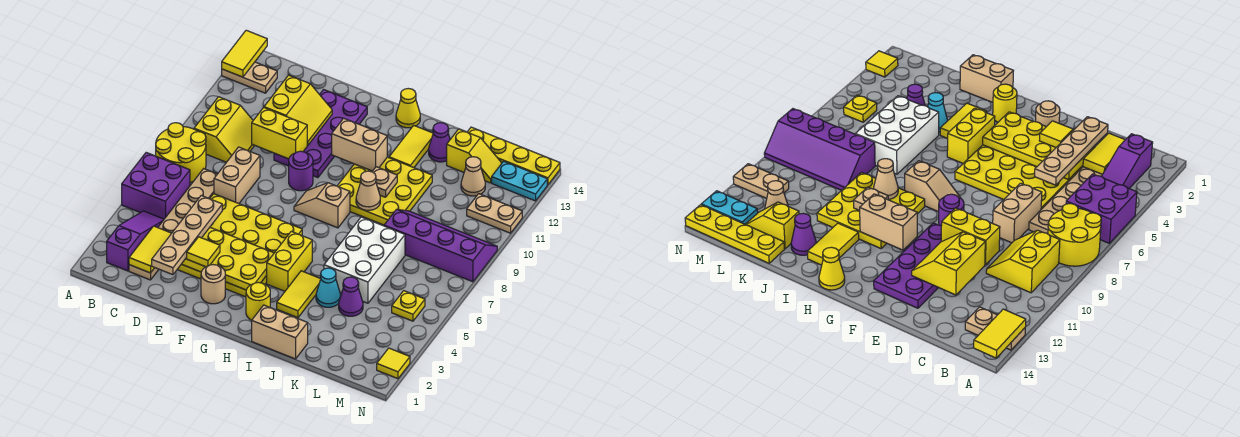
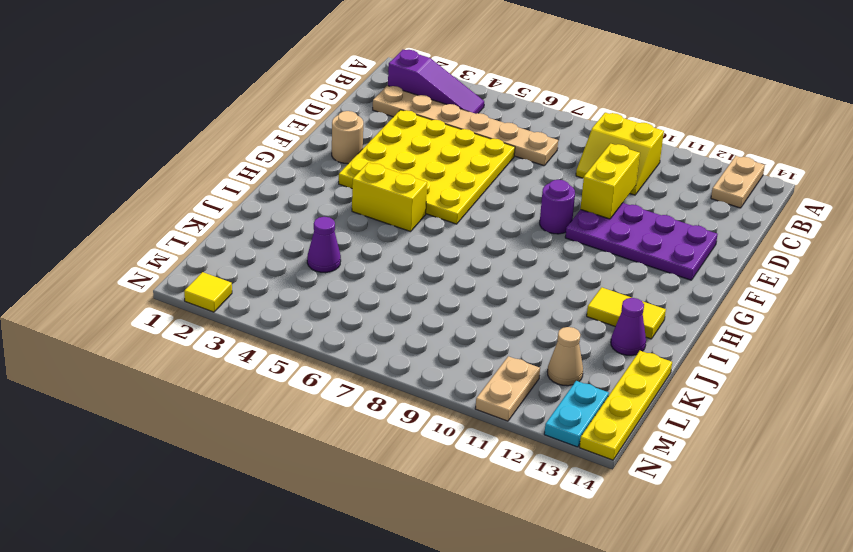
none -> purple 2x2 brick [122,153,190,219]
none -> yellow 2x2 round brick [156,123,206,182]
none -> tan 1x2 brick [214,147,260,204]
none -> tan 1x2 slope [294,183,350,228]

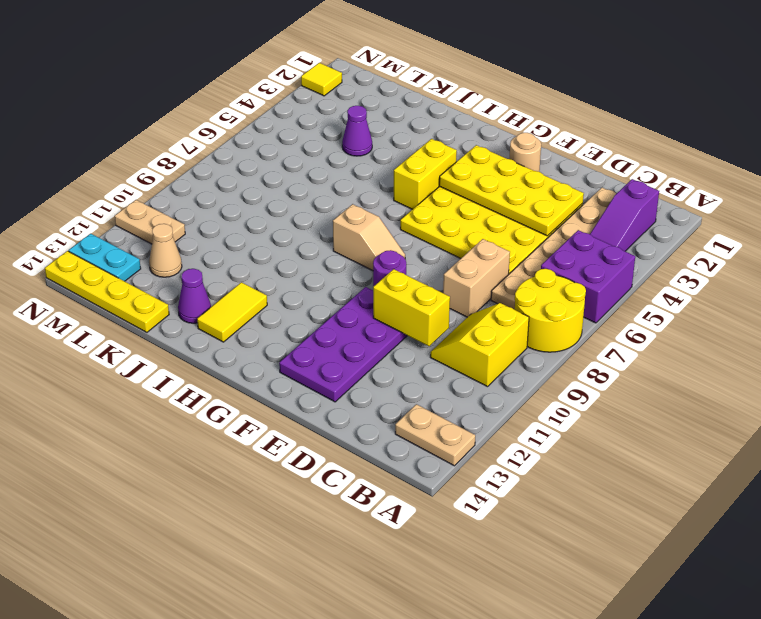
none -> yellow 1x1 round brick [246,282,270,320]
none -> yellow 3x3 plate [338,157,432,225]
none -> yellow 1x1 cone [396,89,420,128]
none -> tan 1x2 brick [252,305,308,359]

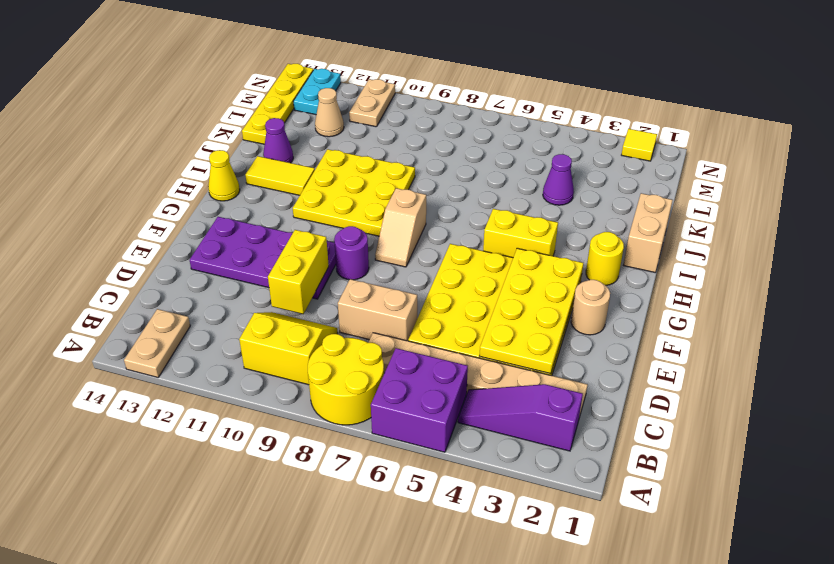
none -> yellow 1x2 tile [277,271,321,318]
none -> cyan 1x1 cone [316,268,340,307]
none -> white 2x3 brick [324,217,405,303]
none -> purple 2x4 slope [384,209,497,282]

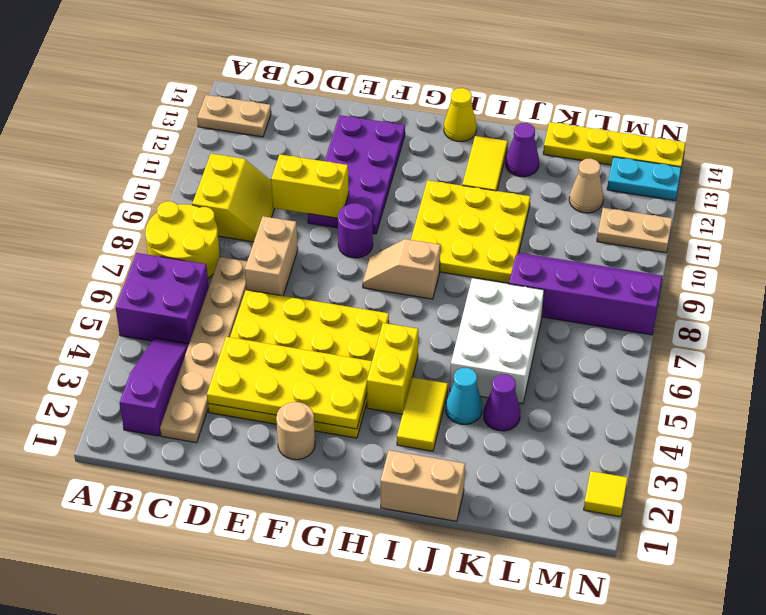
none -> yellow 1x1 round brick [246,282,270,320]
none -> yellow 1x2 slope [447,129,502,183]
none -> yellow 1x1 plate [392,291,425,321]
none -> yellow 1x2 tile [222,30,267,77]

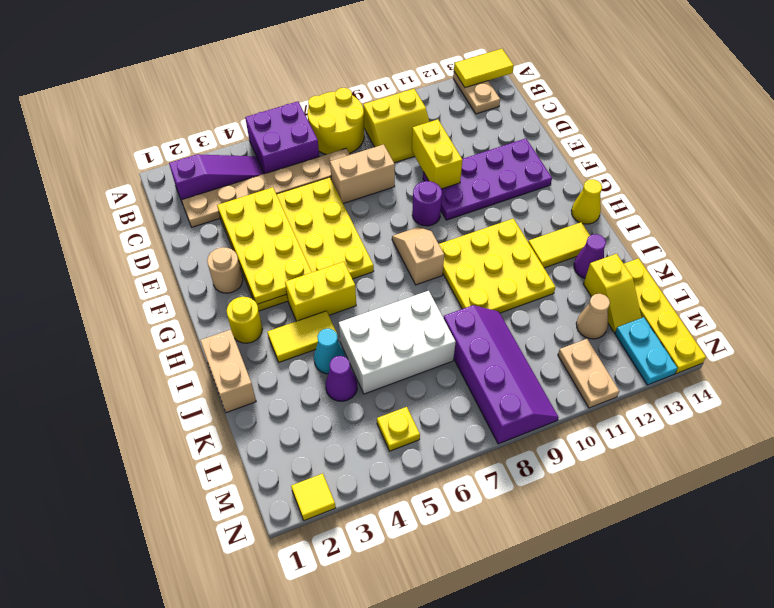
none -> yellow 1x2 tile [129,226,172,273]
none -> yellow 2x2 slope [264,75,332,145]
none -> tan 1x2 brick [332,118,387,171]
none -> tan 1x1 cone [356,171,380,210]

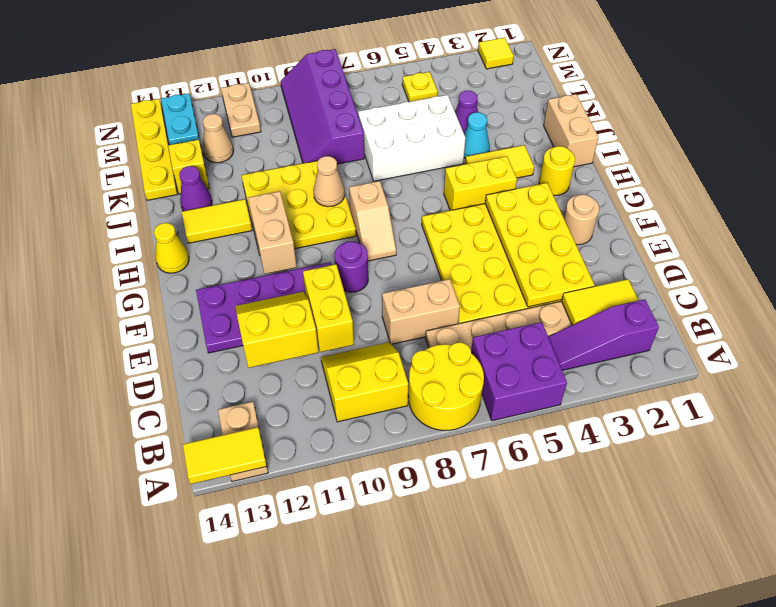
none -> tan 1x1 plate [372,167,397,197]
none -> tan 1x4 plate [152,196,222,275]
none -> yellow 1x1 tile [187,237,220,267]

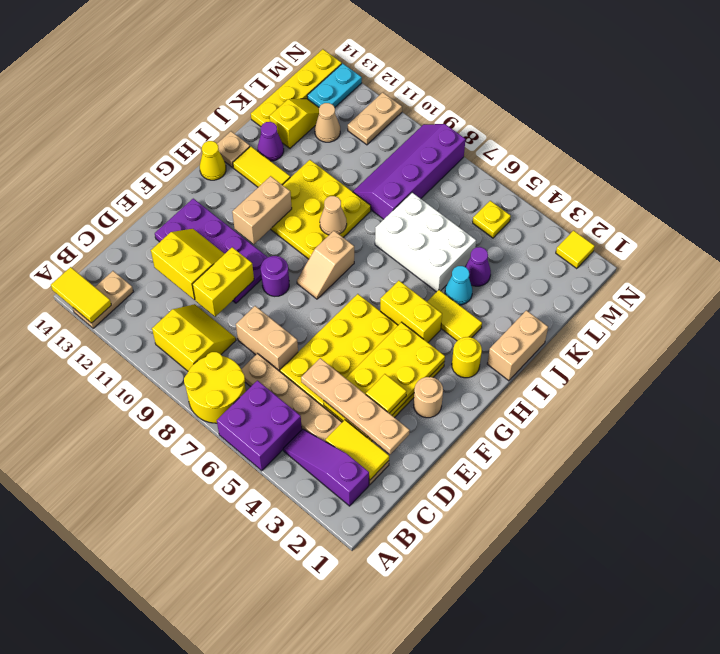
tan 1x1 plate [217,131,250,167] -> tan 1x1 plate moved to [372,167,397,197]

